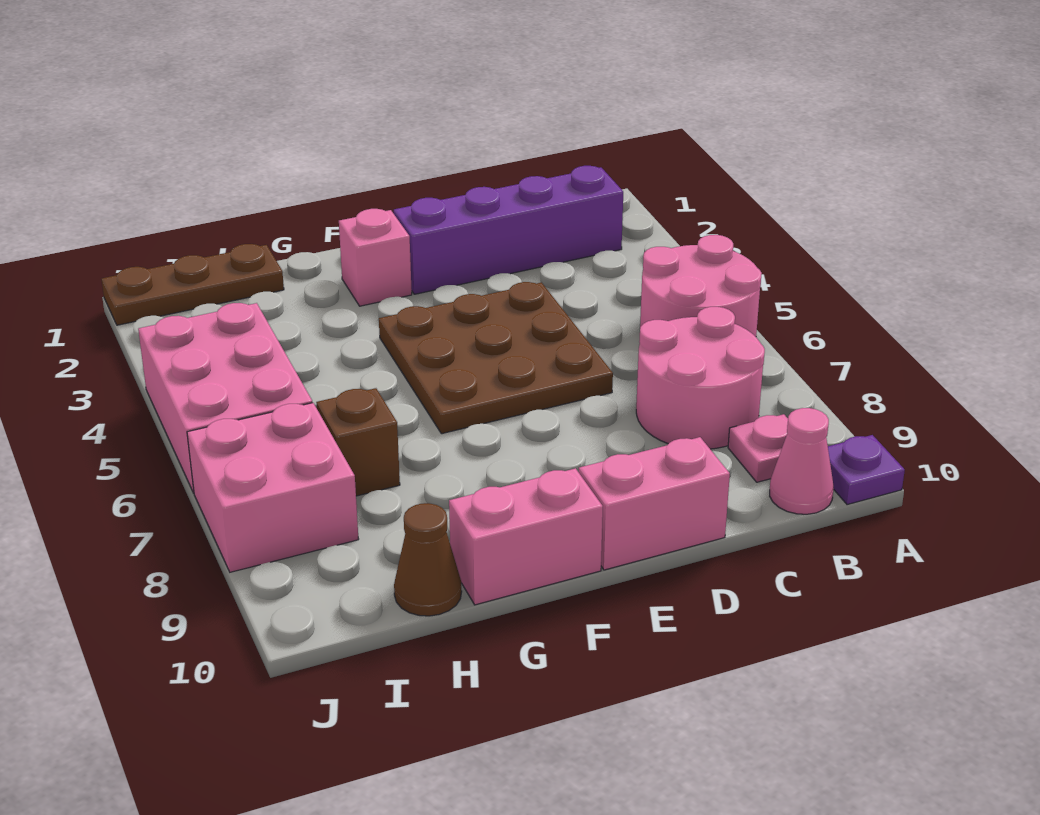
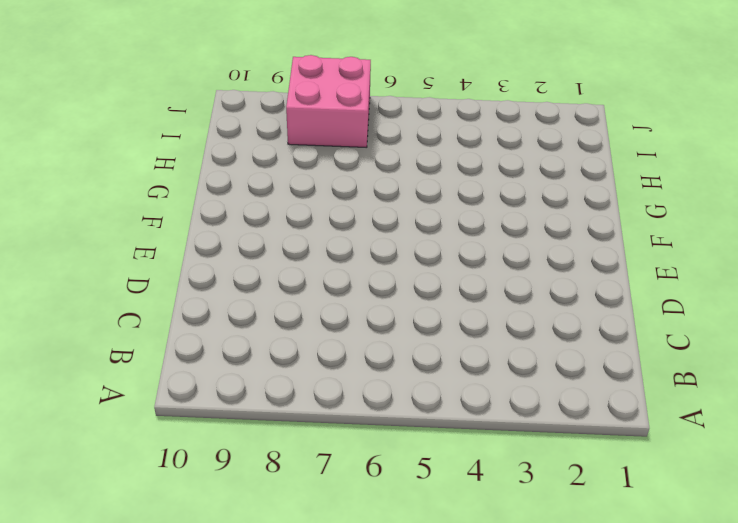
none -> pink 2x2 round brick [640,235,762,337]
none -> purple 1x1 plate [828,435,905,505]
none -> purple 1x4 brick [394,166,623,294]

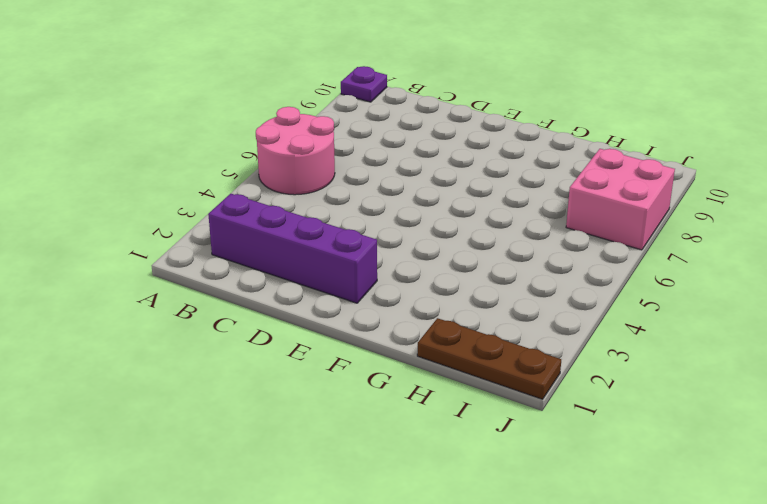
none -> pink 2x2 round brick [636,307,765,449]
none -> pink 1x1 plate [728,414,788,482]
none -> pink 1x1 cone [770,408,834,514]

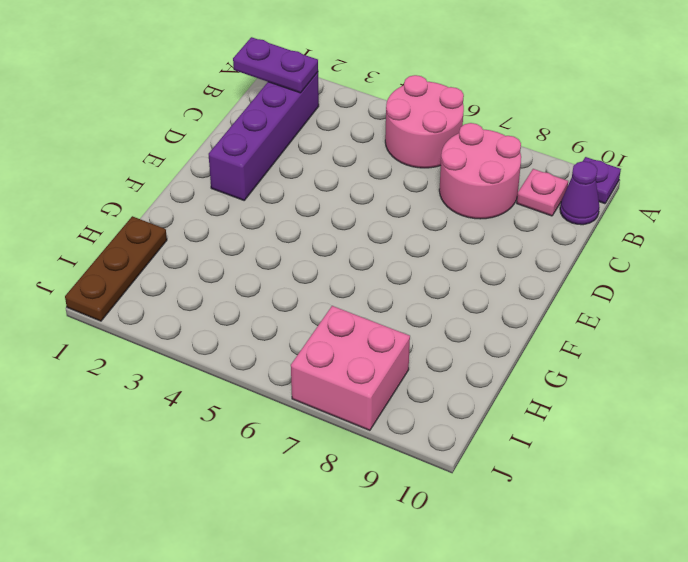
purple 1x2 plate [233,37,318,93] -> none
purple 1x1 cone [560,161,600,225] -> pink 1x1 cone [770,408,834,514]
none -> brown 3x3 plate [379,282,613,434]
none -> pink 1x2 brick [579,437,730,570]
none -> pink 1x1 brick [339,209,412,306]

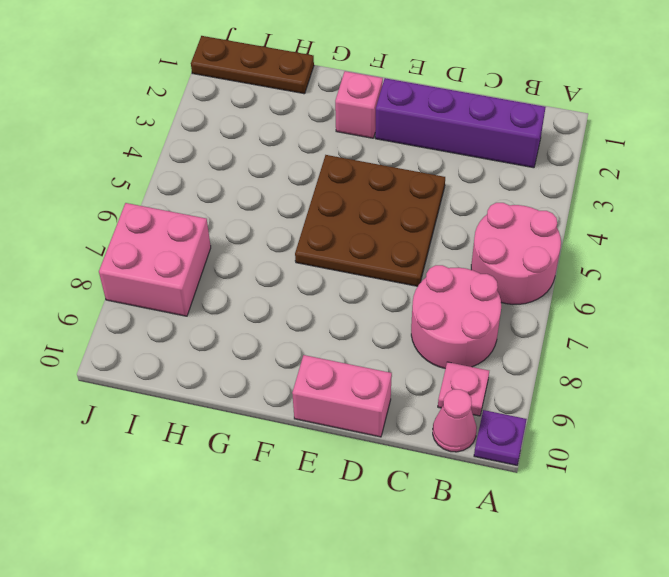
none -> pink 1x2 brick [449,468,603,605]
none -> brown 1x1 brick [316,388,400,496]
none -> brown 1x1 cone [394,503,462,616]

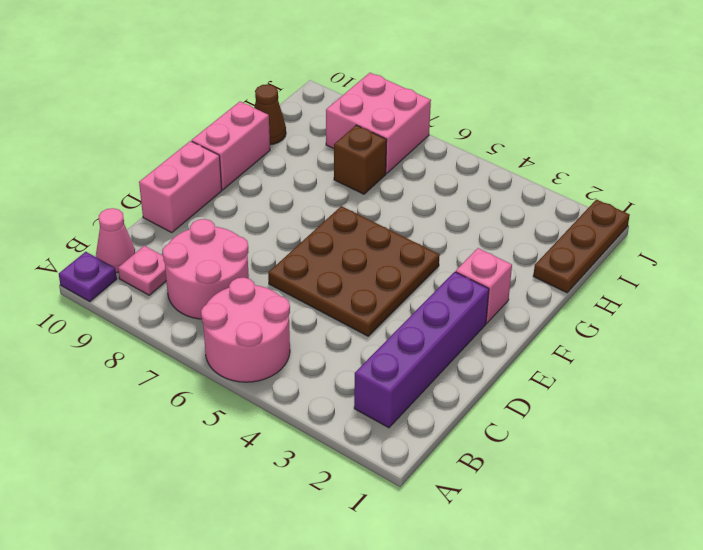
none -> pink 2x3 brick [138,303,312,493]

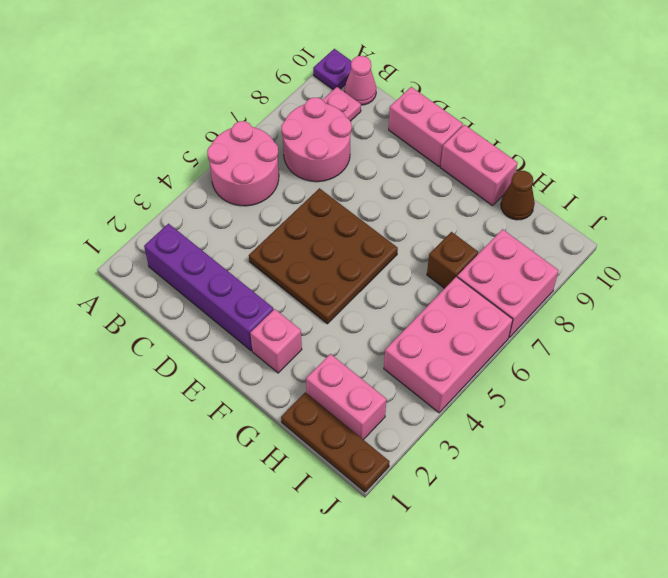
pink 1x2 brick [306,354,386,440] -> none

